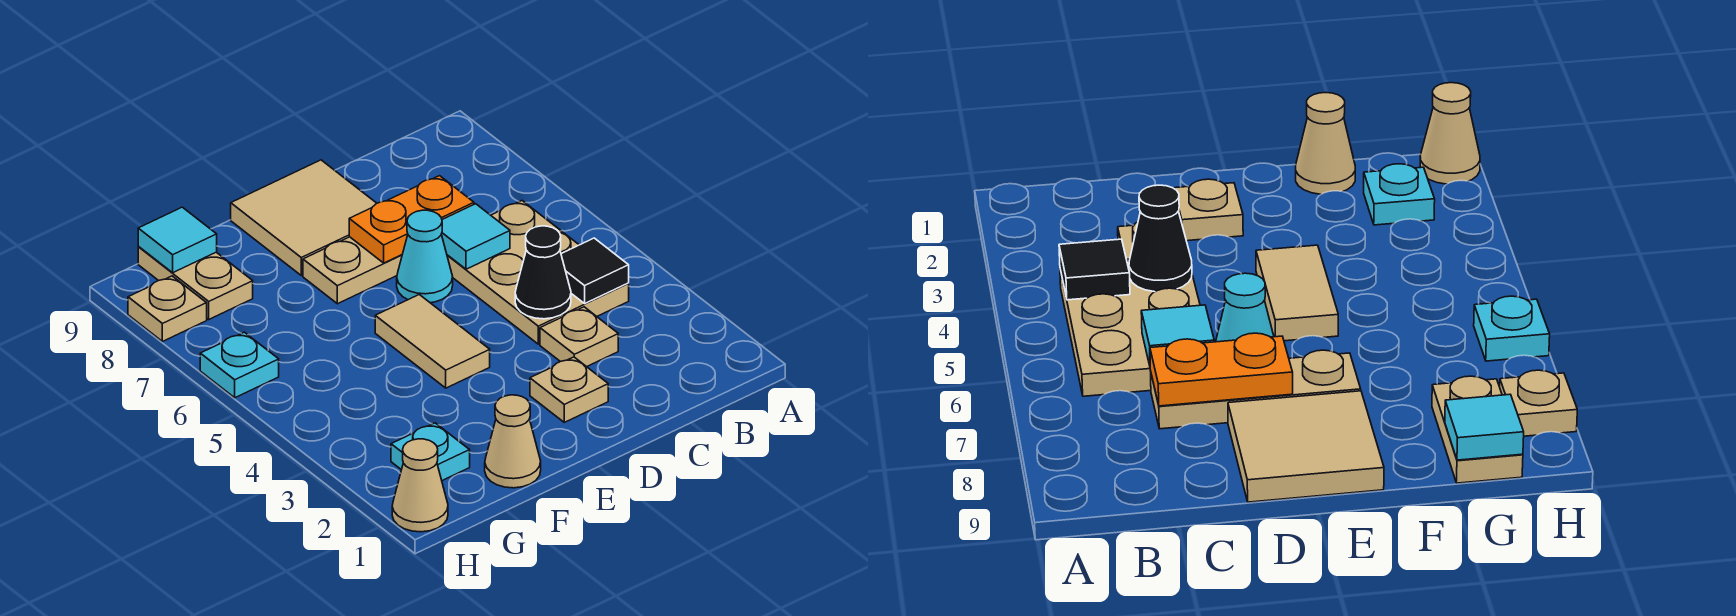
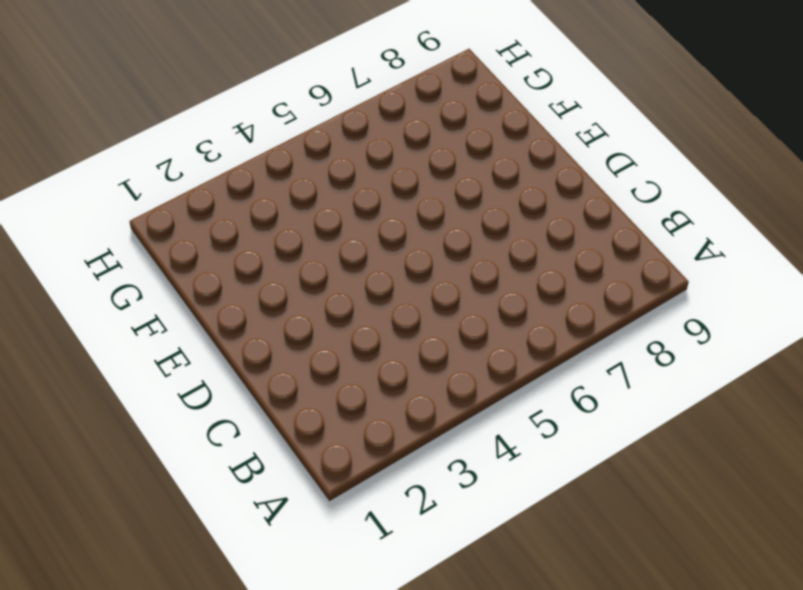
none -> tan 2x3 plate [447,201,629,344]
none -> tan 1x1 plate [540,307,618,367]
none -> tan 1x3 plate [303,237,402,304]

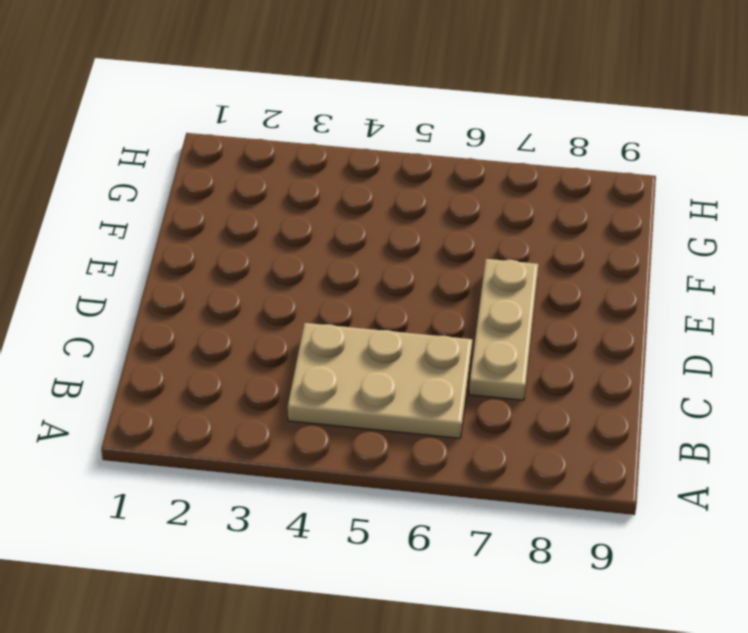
none -> tan 1x1 plate [540,307,618,367]
none -> tan 1x1 plate [530,357,608,422]
none -> cyan 1x1 cone [397,210,453,303]

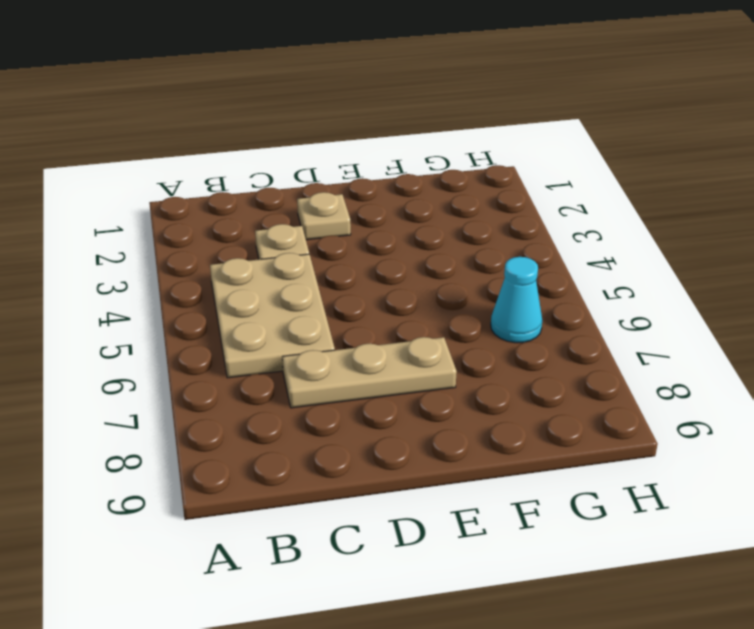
cyan 1x1 cone [491,257,542,343] -> cyan 1x1 cone moved to [397,210,453,303]
none -> tan 2x2 tile [231,160,377,275]
none -> tan 1x2 tile [375,295,490,388]
none -> tan 1x1 cone [485,395,541,488]

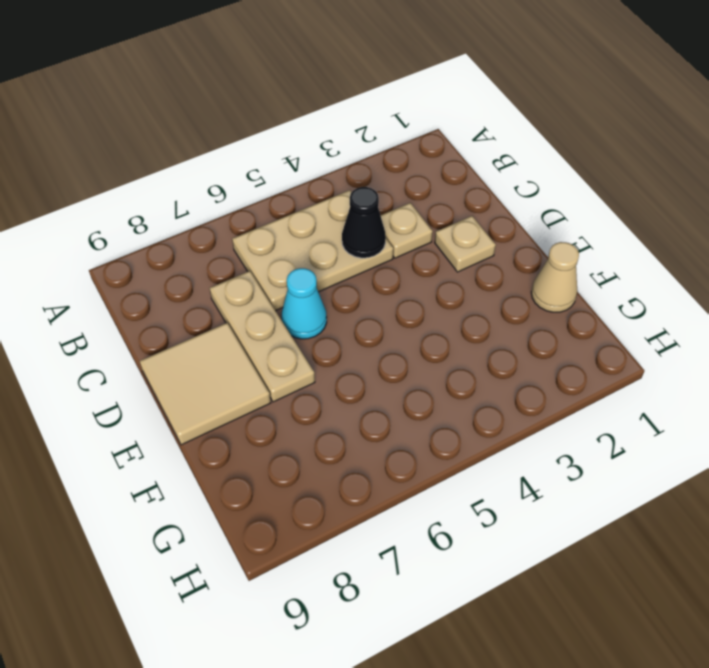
none -> tan 1x2 tile [375,295,490,388]
none -> cyan 1x1 plate [391,423,470,481]
none -> tan 1x2 plate [138,247,253,319]

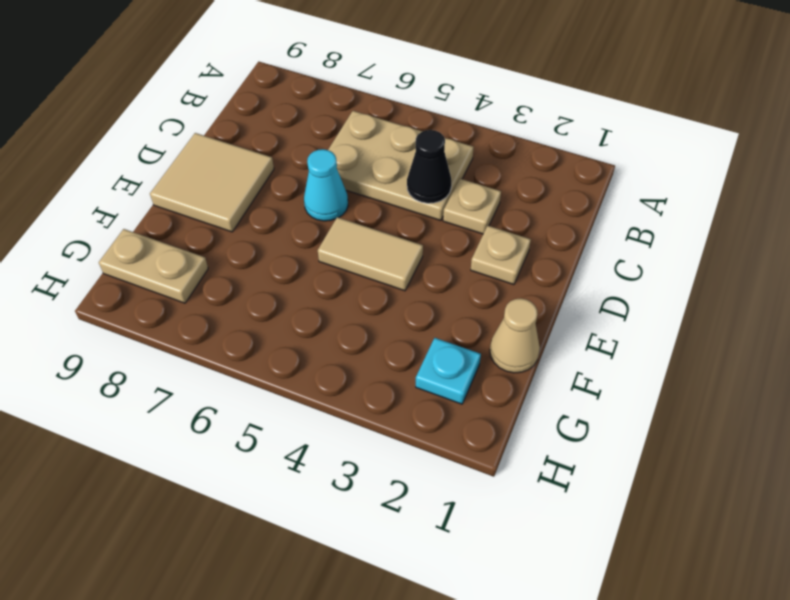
none -> tan 1x3 plate [303,237,402,304]
none -> tan 1x1 cone [392,439,448,532]
none -> cyan 1x1 plate [200,332,279,398]

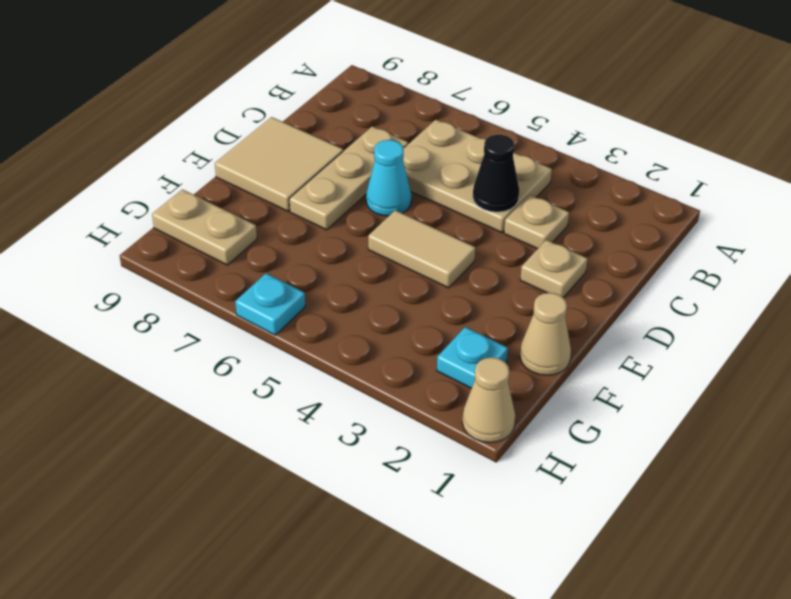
none -> tan 1x1 plate [128,276,207,342]
none -> black 1x1 tile [561,238,629,303]
none -> cyan 1x1 tile [441,204,510,269]

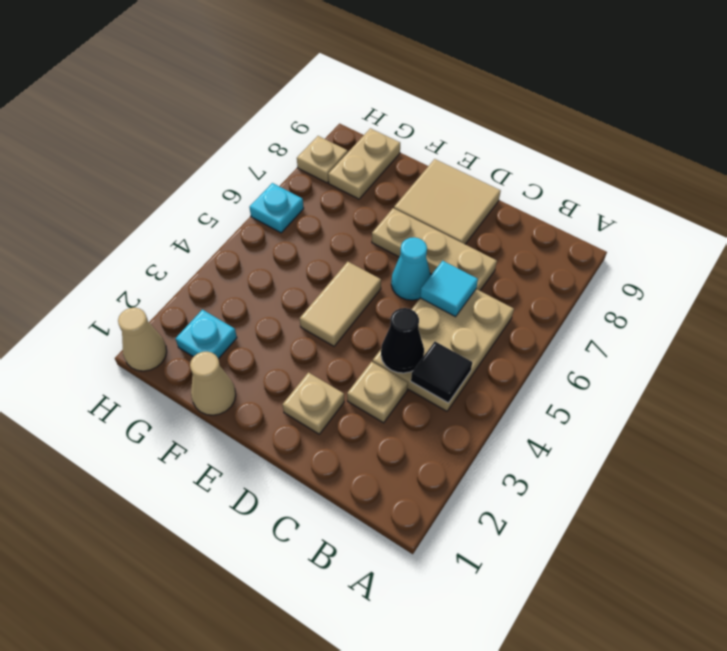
none -> orange 1x2 plate [349,176,474,263]
none -> cyan 1x1 tile [138,207,217,273]

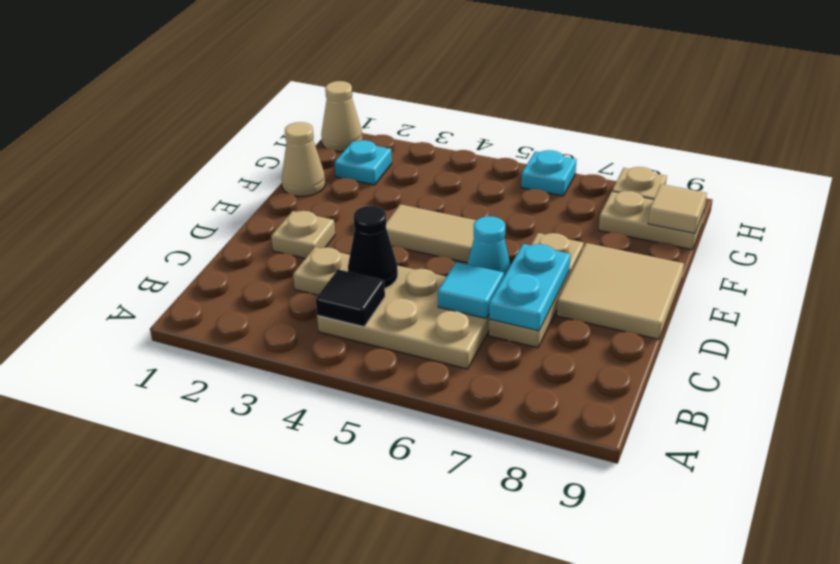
cyan 1x2 plate [489,244,571,331] -> orange 1x2 plate [349,176,474,263]
tan 1x1 tile [648,184,707,233] -> cyan 1x1 tile [138,207,217,273]

